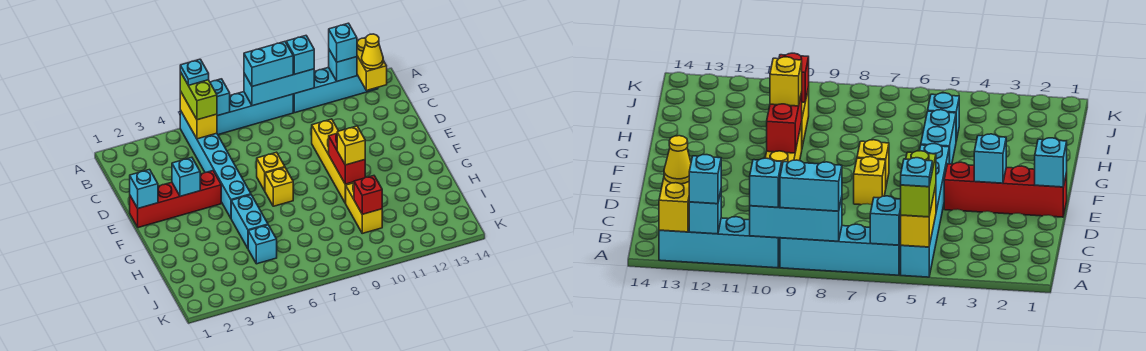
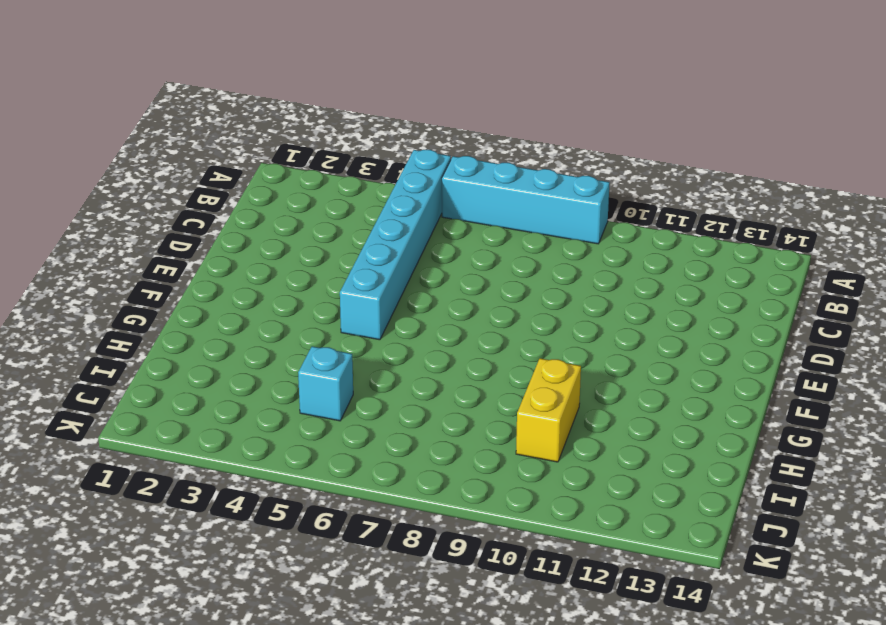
none -> cyan 1x4 brick [293,67,378,113]
none -> yellow 1x4 brick [312,119,354,203]
none -> red 1x4 brick [130,171,221,228]

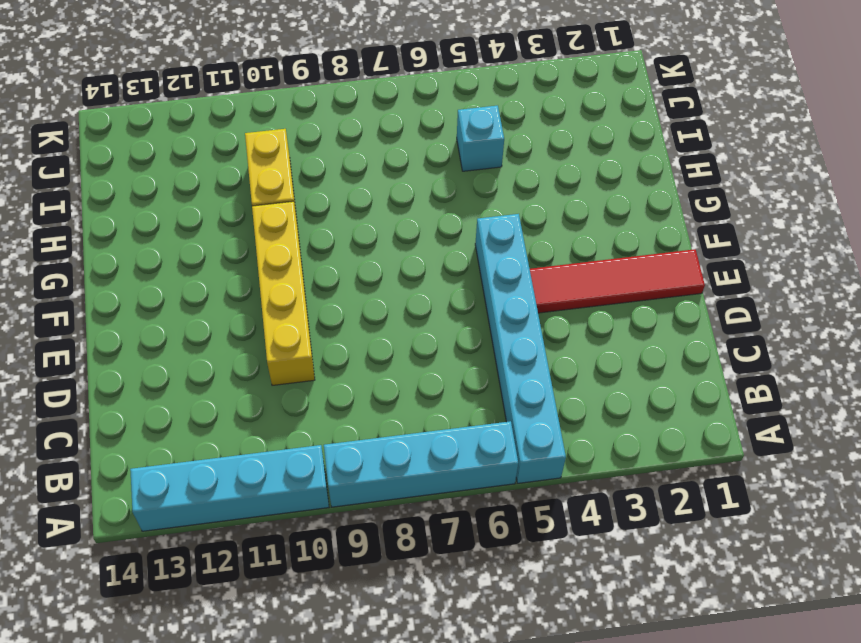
red 1x4 tile [530,249,705,313] -> red 1x4 brick [130,171,221,228]
none -> yellow 1x1 brick [257,152,285,191]
none -> yellow 1x1 brick [265,168,293,206]
none -> cyan 1x2 brick [231,195,268,248]

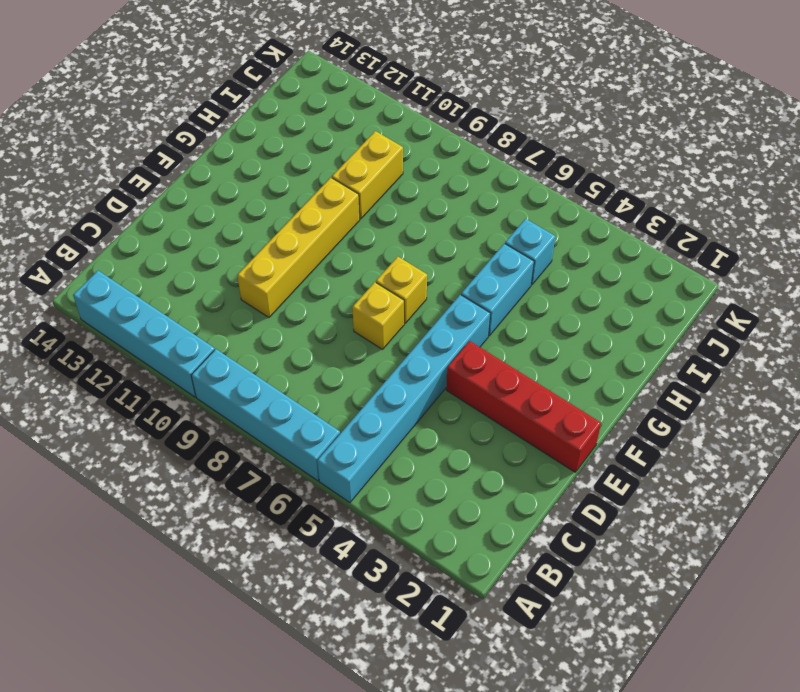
none -> yellow 1x2 brick [180,91,217,139]
none -> cyan 1x1 brick [210,79,230,116]
none -> cyan 1x3 brick [244,69,314,106]

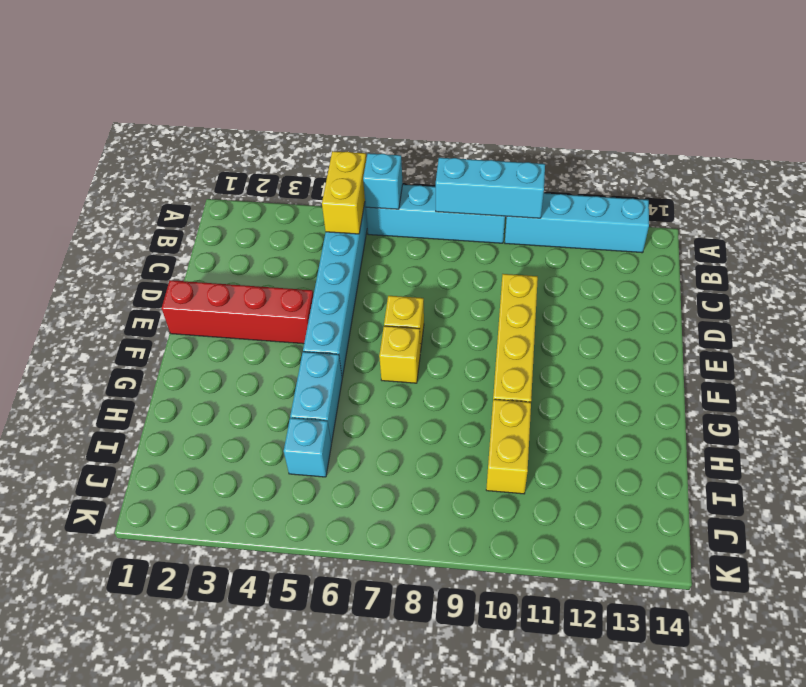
none -> cyan 1x1 brick [329,50,357,81]
none -> yellow 1x2 brick [357,38,387,90]
none -> cyan 1x1 brick [130,170,158,208]

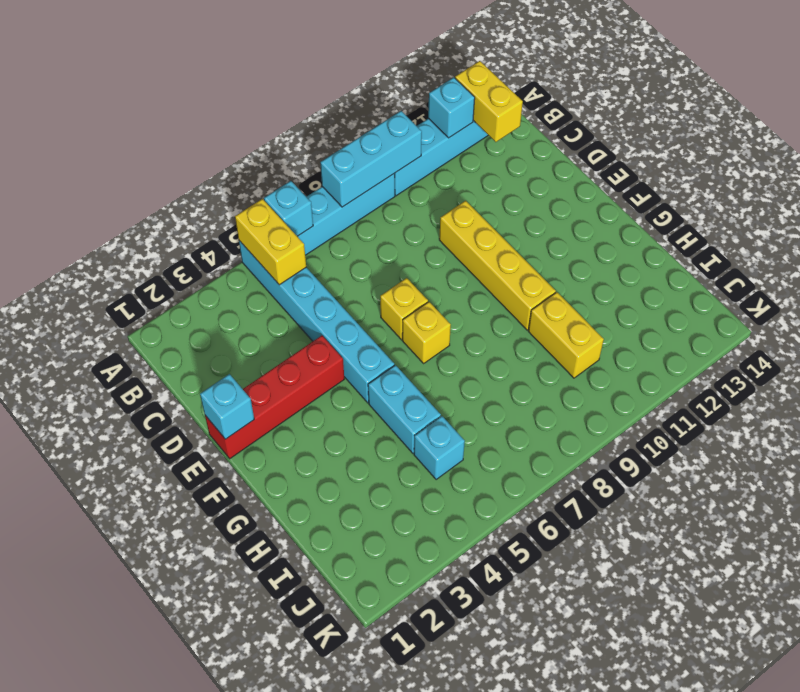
none -> cyan 1x1 brick [172,157,200,196]
none -> red 1x2 brick [329,134,365,184]
none -> red 1x1 brick [354,176,382,214]

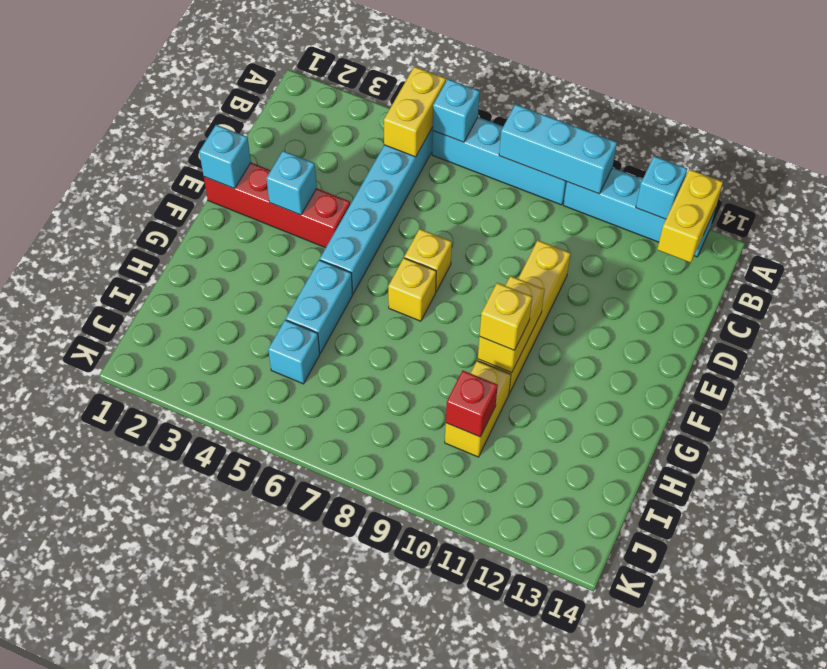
yellow 1x2 brick [478,276,545,373] -> red 1x2 brick [329,134,365,184]
none -> lime 1x2 brick [180,72,217,120]
none -> cyan 1x2 brick [244,42,293,87]
none -> cyan 1x1 brick [286,36,314,74]

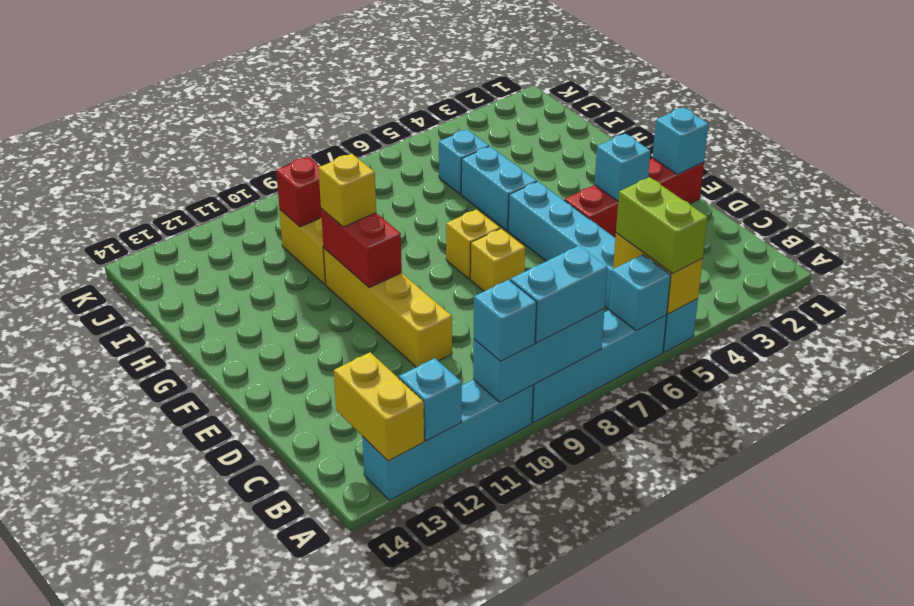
none -> cyan 1x1 brick [329,23,357,62]
none -> yellow 1x1 cone [362,34,383,69]
none -> cyan 1x1 plate [180,59,209,85]

